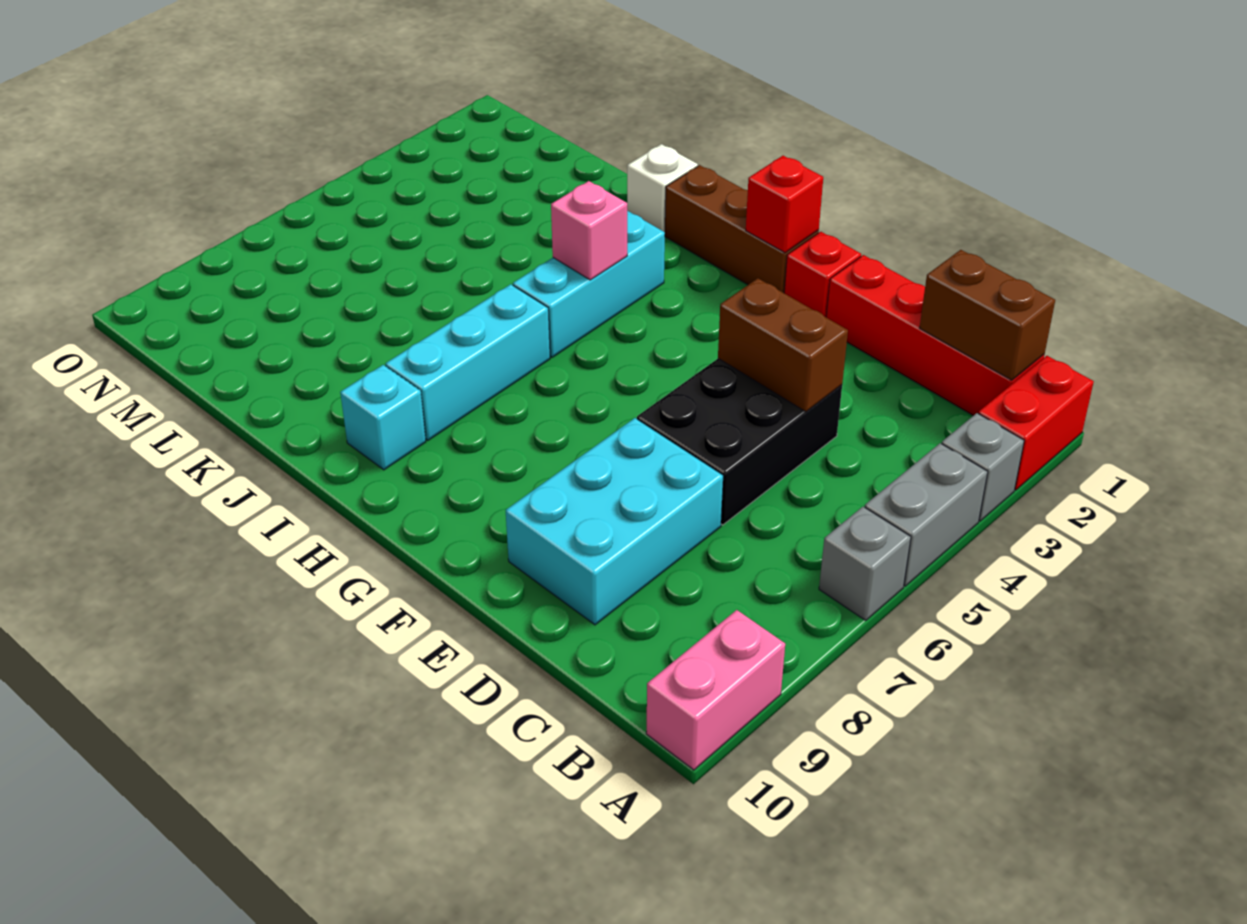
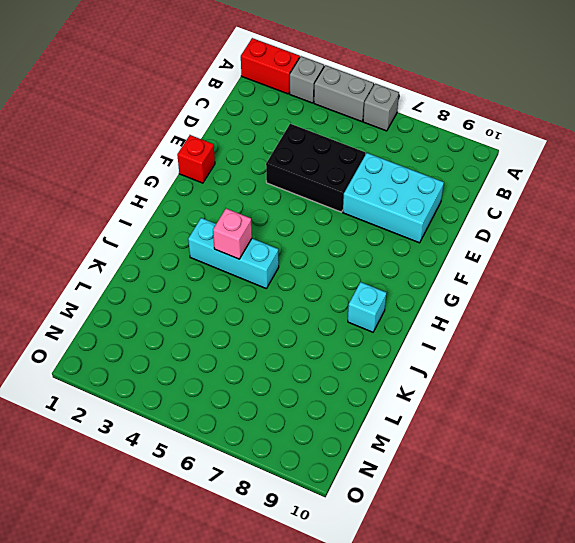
none -> pink 1x2 brick [646,610,785,770]
none -> red 1x4 brick [826,255,1044,416]
none -> brown 1x3 brick [665,165,819,293]

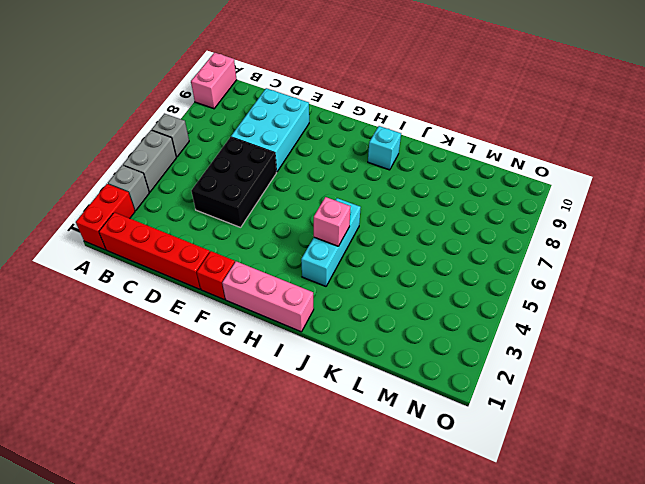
pink 1x3 brick [222,261,314,332] -> brown 1x3 brick [665,165,819,293]
none -> cyan 1x3 brick [386,284,550,440]
none -> white 1x1 brick [627,144,698,232]
none -> brown 1x2 brick [920,250,1055,380]

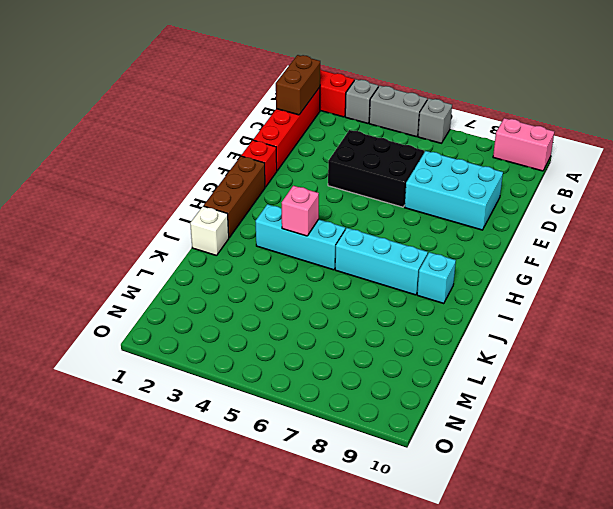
none -> brown 1x2 brick [718,278,848,412]
none -> red 1x1 brick [746,156,823,253]

